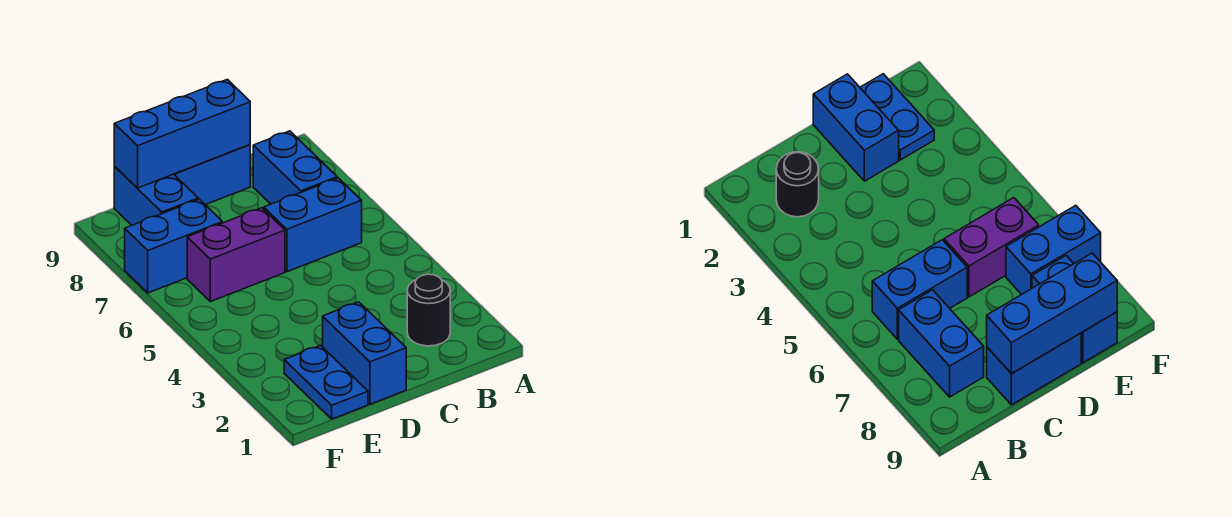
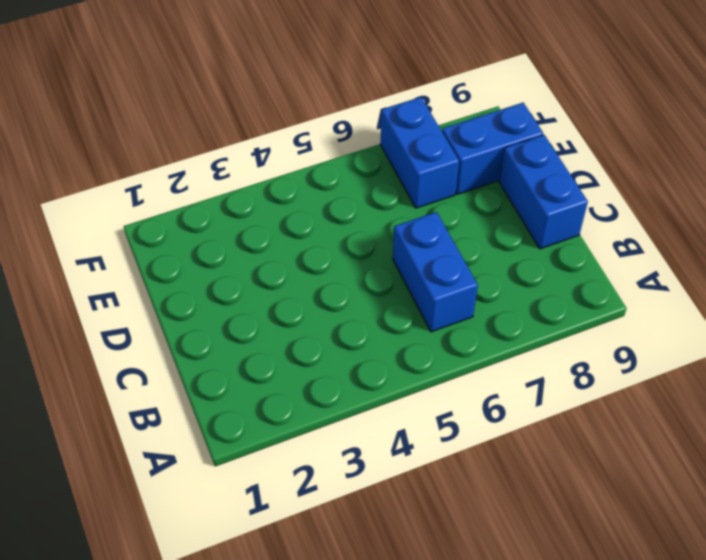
none -> black 1x1 round brick [407,274,450,346]
none -> blue 1x2 brick [253,131,337,204]

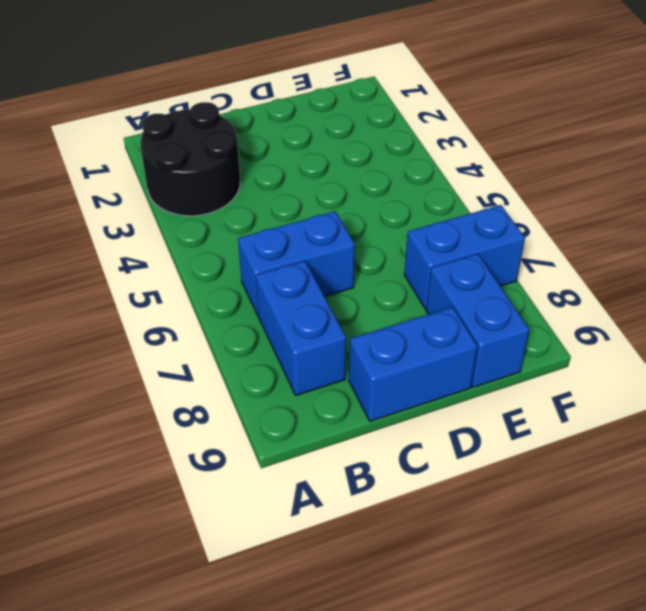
black 2x2 round brick [140,102,240,216] -> black 1x1 round brick [407,274,450,346]
none -> blue 1x2 brick [323,302,406,404]
none -> purple 1x2 brick [187,208,285,302]

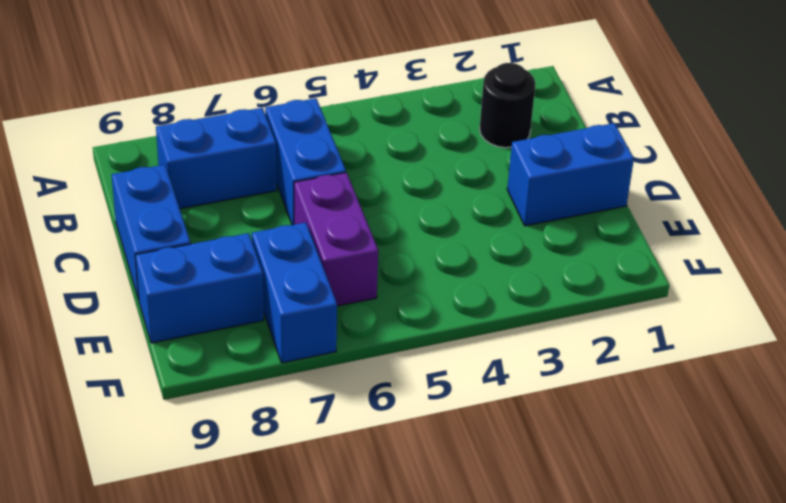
none -> blue 1x2 plate [284,345,368,419]
none -> blue 1x3 brick [114,79,250,188]

